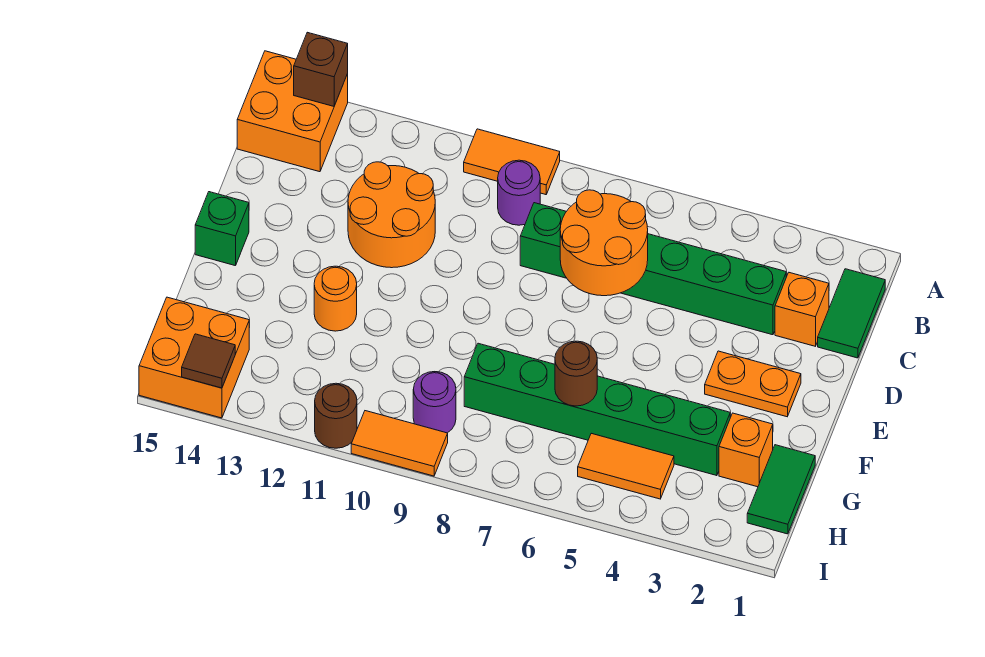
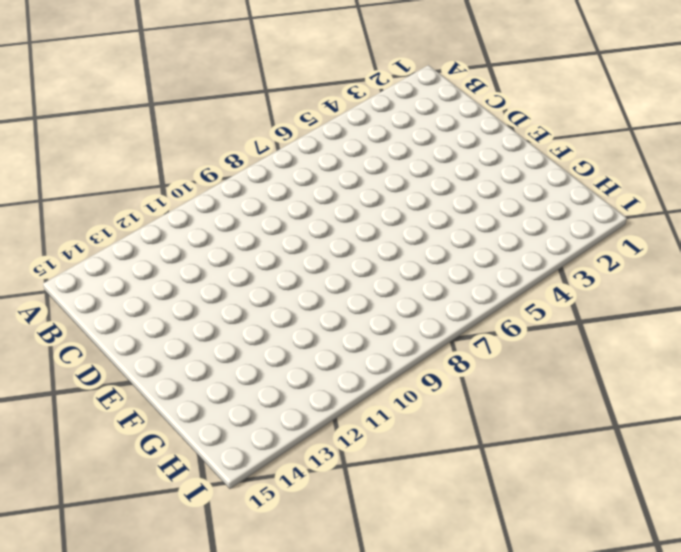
none -> orange 1x2 tile [464,129,560,195]
none -> orange 2x2 brick [237,51,348,172]
none -> green 1x2 tile [818,269,885,358]

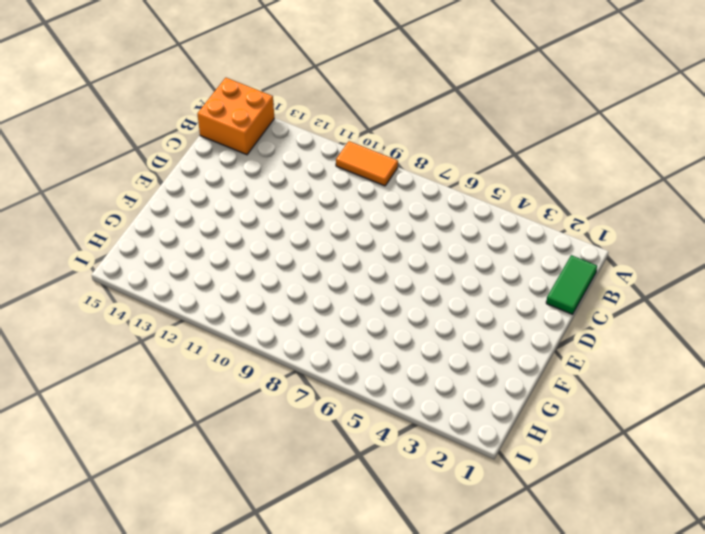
none -> purple 1x1 round brick [498,160,540,225]
none -> orange 1x1 brick [775,273,829,346]
none -> green 1x6 brick [520,203,786,335]

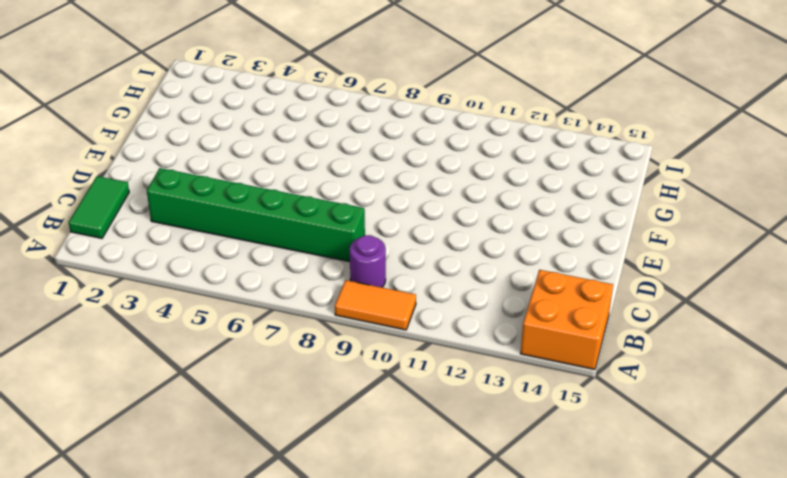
none -> orange 1x1 brick [775,273,829,346]
none -> orange 2x2 round brick [348,162,435,268]
none -> orange 1x2 plate [705,351,801,417]

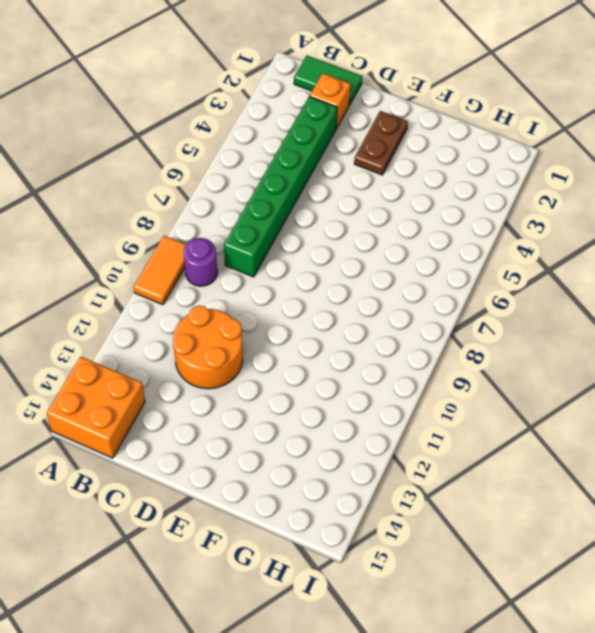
brown 1x2 plate [354,111,408,175] -> orange 1x2 plate [705,351,801,417]
none -> green 1x1 brick [195,192,249,266]
none -> orange 1x1 round brick [314,266,357,331]
none -> green 1x2 tile [747,445,815,534]

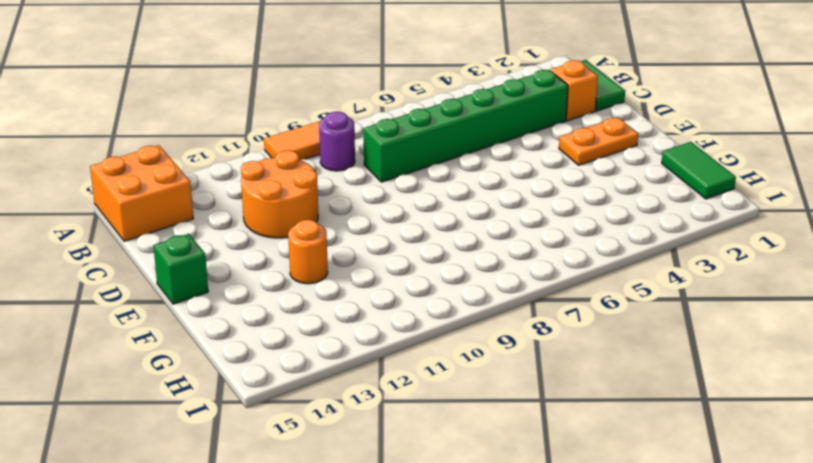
none -> orange 1x1 brick [719,413,773,487]
none -> green 1x6 brick [464,343,730,476]
none -> orange 1x2 tile [578,433,674,499]

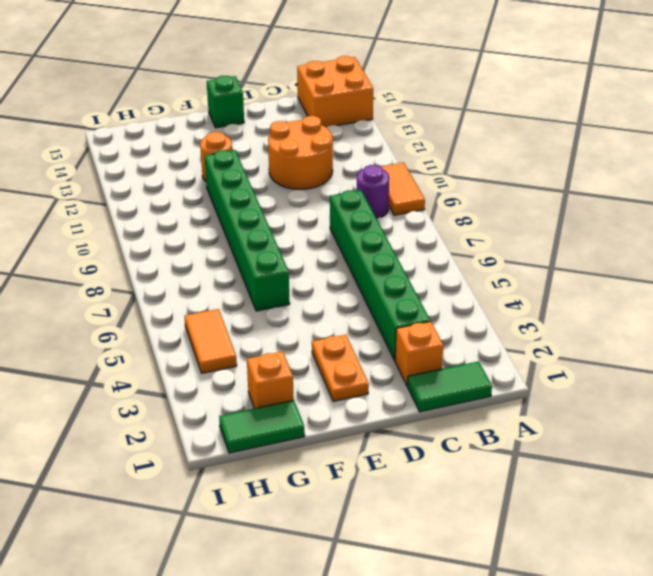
green 1x6 brick [205,150,290,311] -> green 1x6 brick moved to [464,343,730,476]
none -> purple 1x1 round brick [413,372,456,433]
none -> orange 2x2 brick [139,297,249,418]
none -> orange 1x2 tile [351,411,448,476]

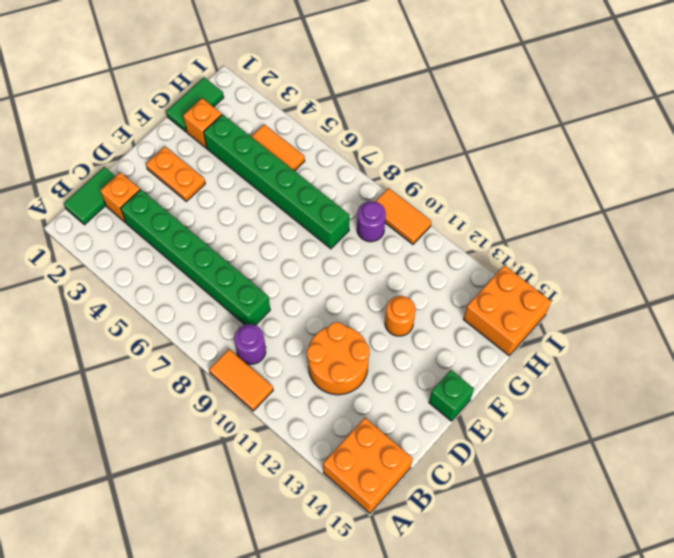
none -> brown 1x1 round brick [315,383,357,448]
none -> brown 1x1 brick [294,32,348,106]
none -> orange 2x2 round brick [560,190,648,296]

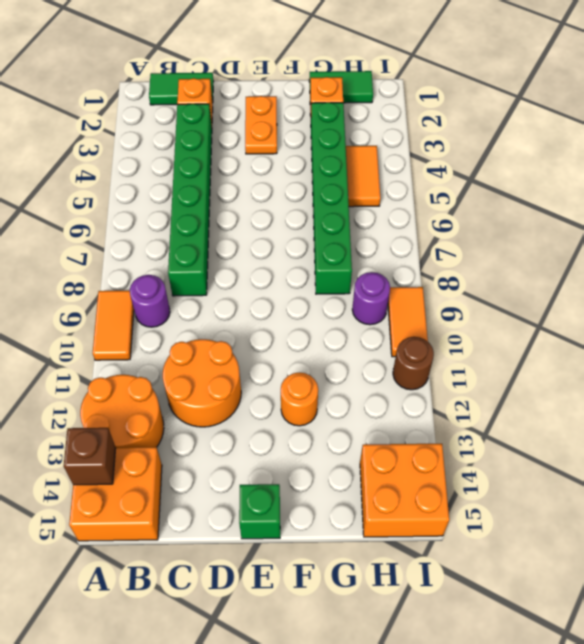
orange 2x2 round brick [80,375,164,448] -> orange 2x2 round brick moved to [560,190,648,296]
none -> brown 1x1 round brick [555,341,597,406]
none -> brown 1x1 tile [182,334,235,388]

